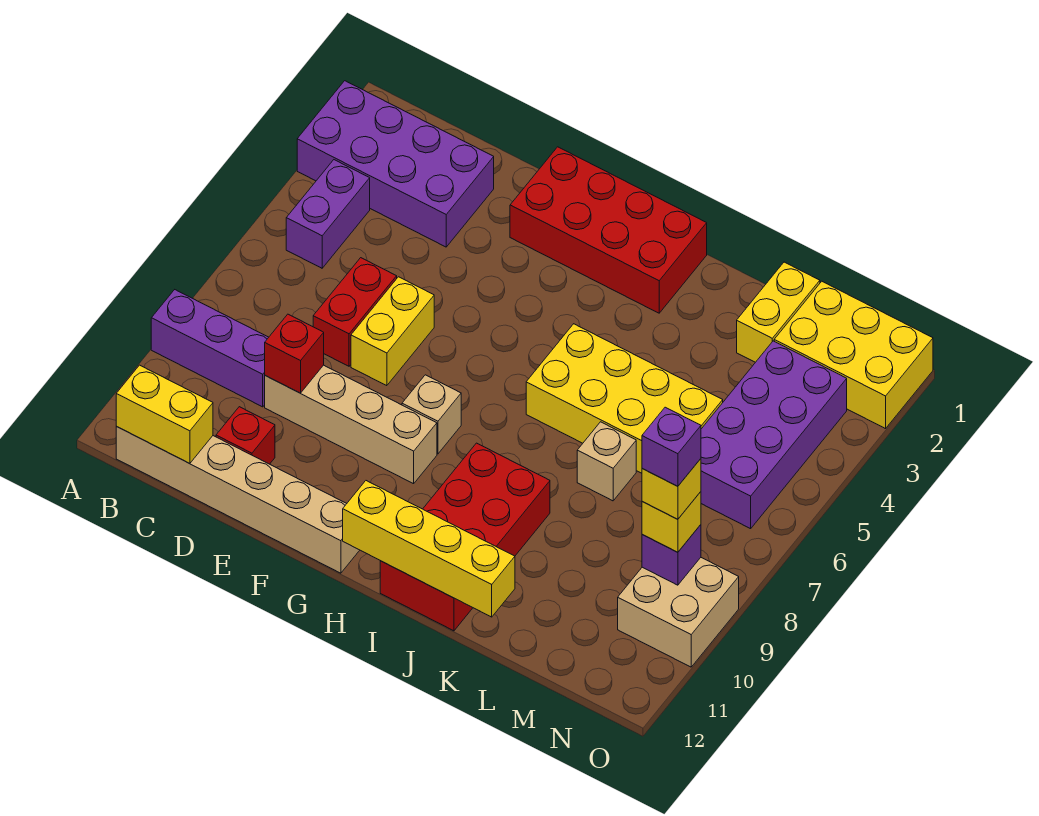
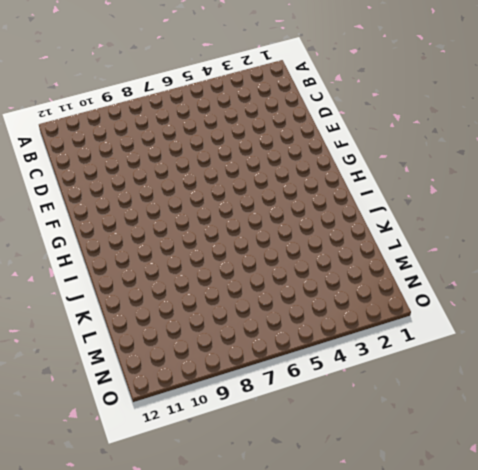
none -> purple 2x4 brick [297,81,494,247]
none -> purple 1x3 brick [151,290,269,407]
none -> purple 1x2 brick [286,160,370,268]

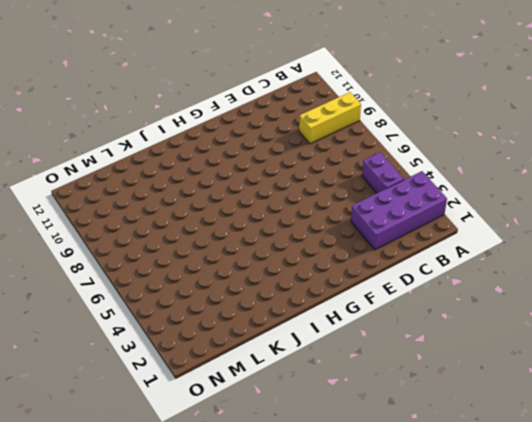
yellow 1x3 brick [299,92,361,144] -> purple 1x3 brick [151,290,269,407]
none -> tan 1x6 brick [116,427,360,573]
none -> red 1x2 brick [313,258,397,366]
none -> tan 1x4 brick [265,365,437,484]

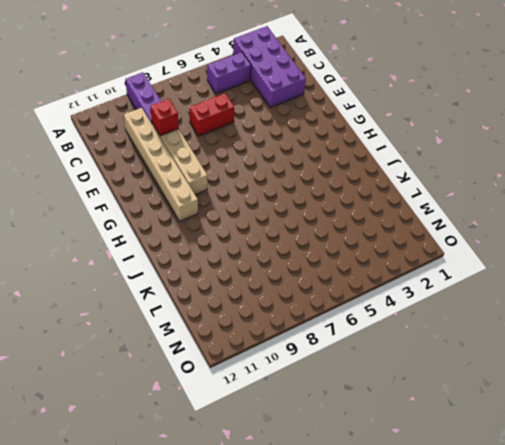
tan 1x6 brick [124,108,198,221] -> tan 1x6 brick moved to [116,427,360,573]
none -> red 1x1 brick [216,407,275,464]
none -> yellow 1x2 brick [351,277,434,386]
none -> red 2x4 brick [510,147,707,313]

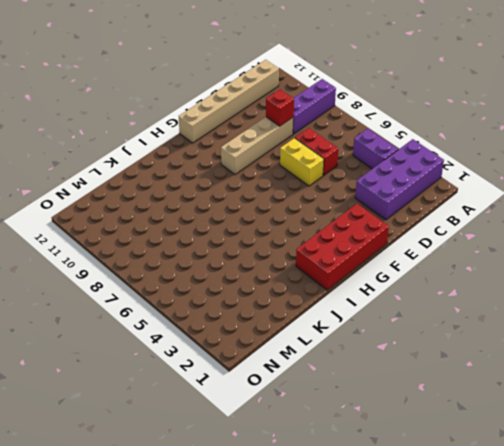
none -> red 1x1 brick [216,407,275,464]
none -> tan 1x1 brick [402,375,461,454]
none -> yellow 2x4 brick [526,324,723,473]

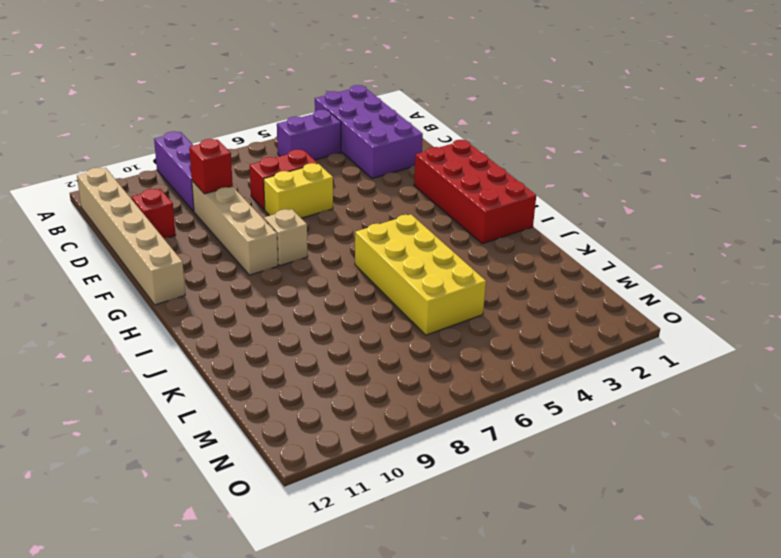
none -> red 2x4 brick [380,443,550,631]
none -> tan 1x1 brick [577,422,636,501]
none -> yellow 1x2 brick [737,262,820,362]

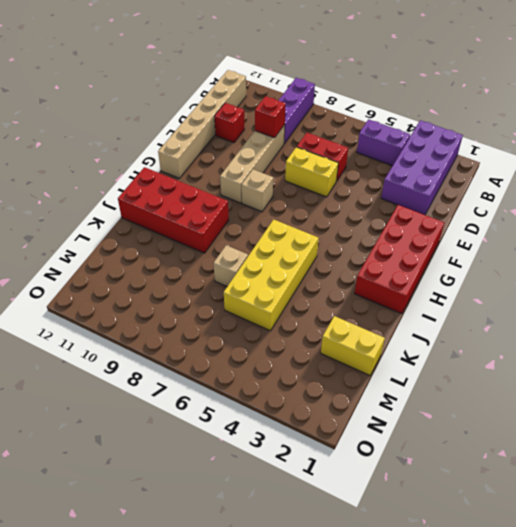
none -> yellow 2x3 brick [774,281,933,429]
none -> purple 2x4 brick [701,341,847,529]
none -> tan 2x2 brick [618,558,739,667]

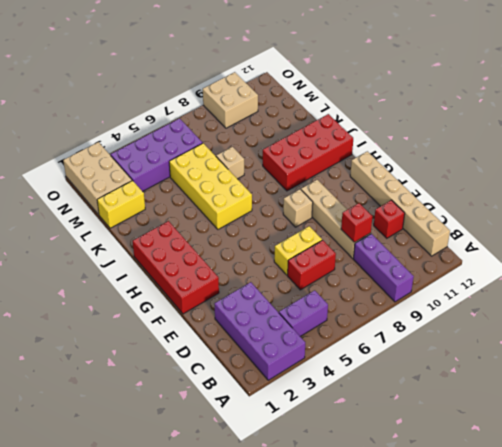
tan 2x3 brick [63,142,132,215] -> yellow 2x3 brick [774,281,933,429]
none -> yellow 1x2 brick [116,365,213,464]
none -> yellow 1x4 brick [343,481,515,617]
none -> purple 1x1 brick [642,525,701,585]

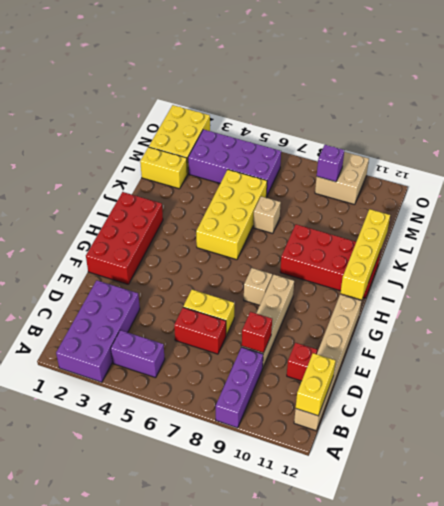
none -> yellow 1x1 brick [642,492,701,552]
none -> yellow 1x1 brick [642,459,701,519]
none -> purple 1x1 brick [642,407,701,486]

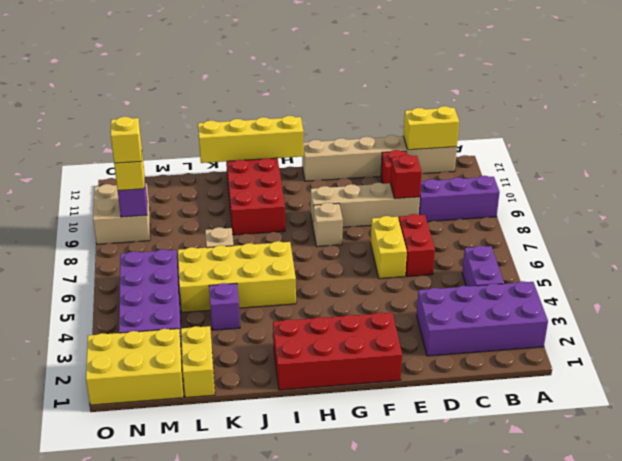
purple 1x1 brick [209,283,240,330] -> purple 1x1 brick moved to [642,407,701,486]

